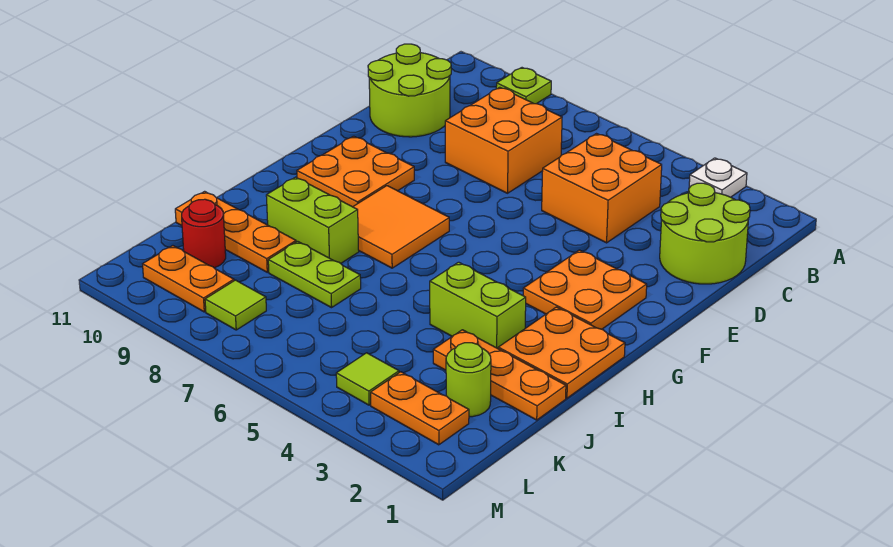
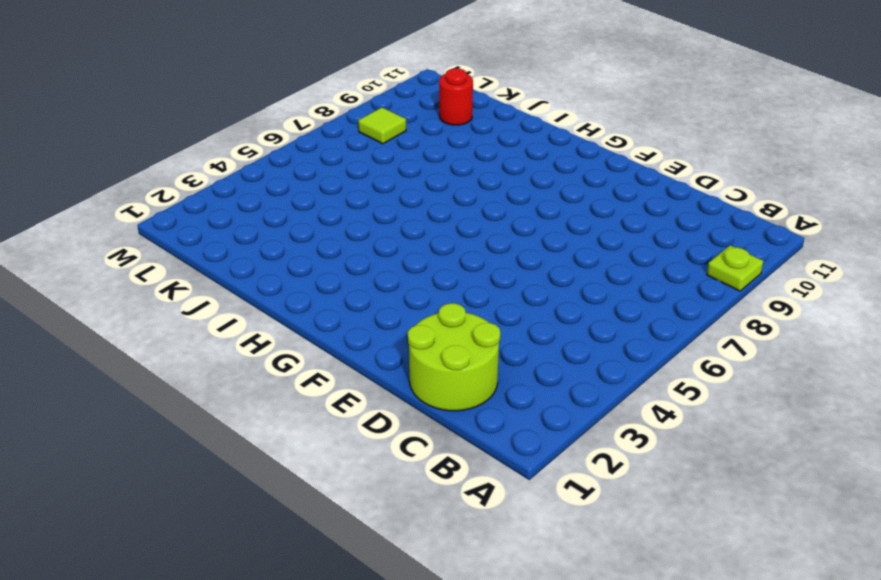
none -> white 1x1 plate [689,158,747,197]
none -> orange 2x2 brick [542,134,662,243]
none -> orange 2x2 brick [445,87,562,193]

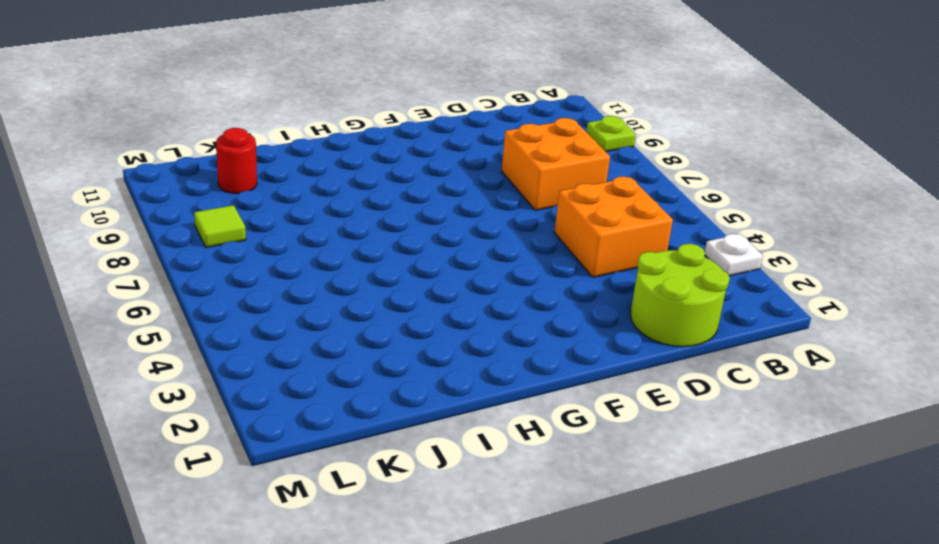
none -> lime 2x2 round brick [368,44,451,137]
none -> orange 2x2 plate [523,250,647,329]
none -> orange 2x2 plate [297,136,414,207]

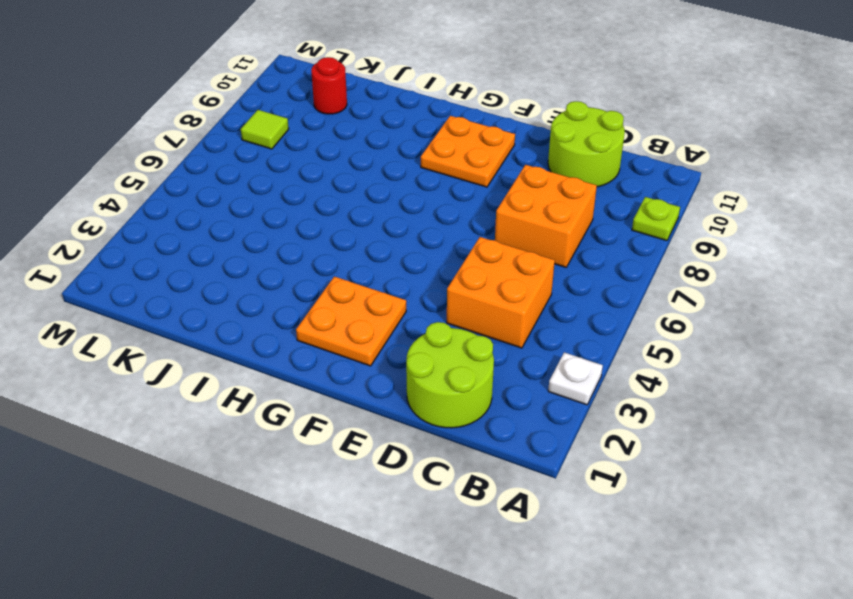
none -> orange 2x2 tile [353,186,449,268]
none -> orange 2x2 plate [498,307,625,398]
none -> lime 1x2 brick [430,262,526,348]

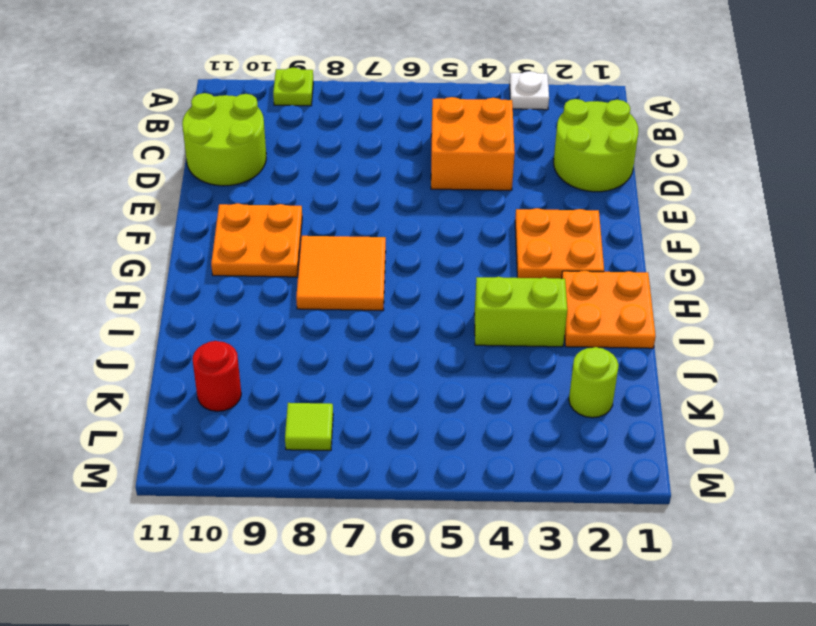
none -> orange 2x2 brick [445,87,562,193]
none -> lime 1x2 brick [266,177,359,263]
none -> orange 1x3 plate [433,330,566,420]

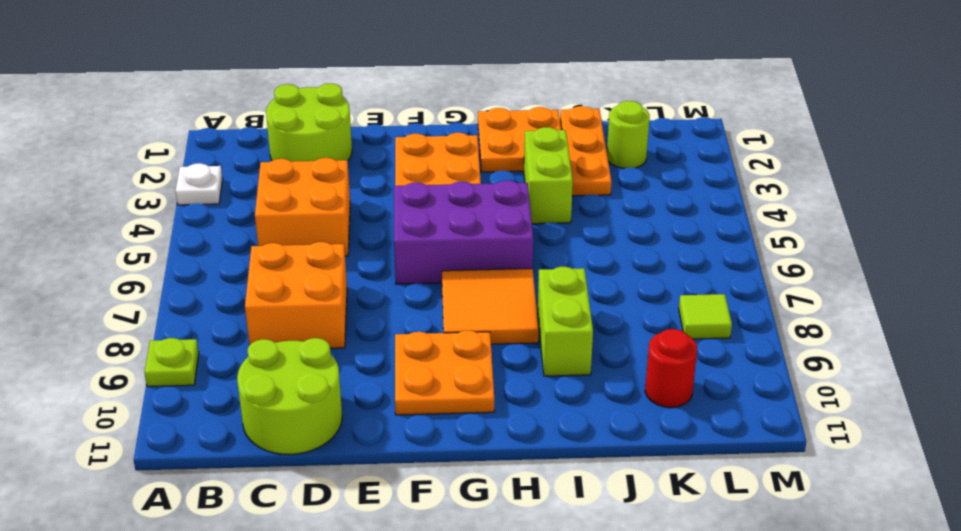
purple 2x3 brick [394,180,533,284] -> none
none -> lime 1x2 plate [268,241,361,308]
none -> orange 1x3 plate [175,191,296,272]
none -> orange 1x2 plate [371,372,469,445]

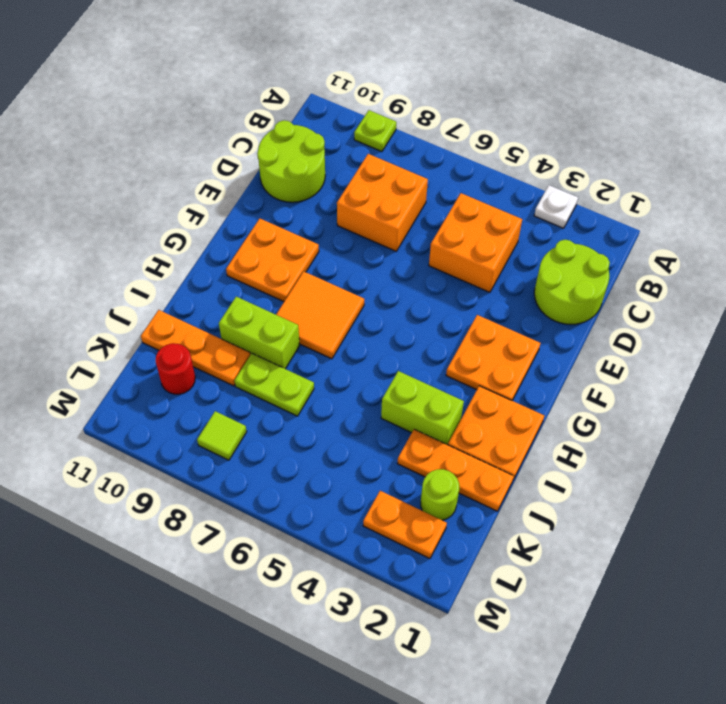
none -> lime 1x1 tile [336,353,399,405]
none -> orange 1x2 plate [143,246,234,312]

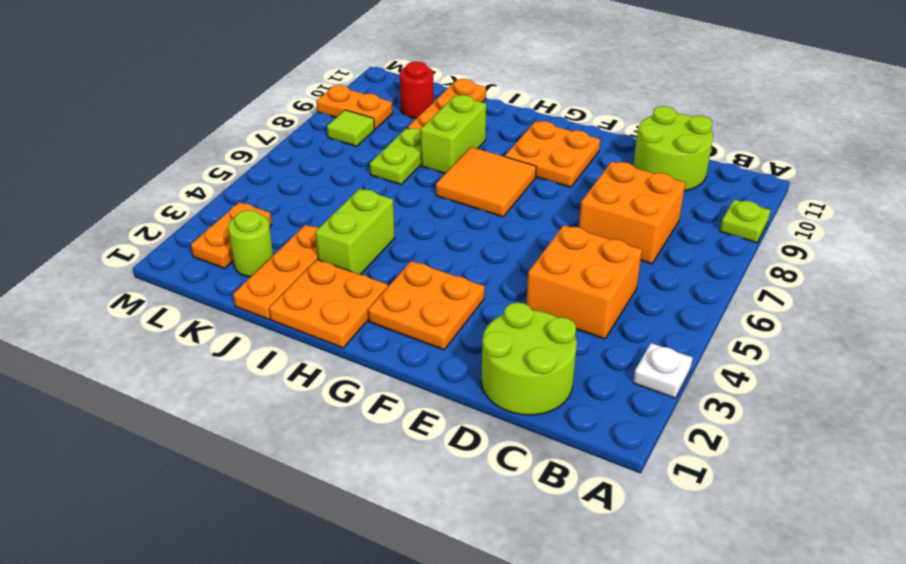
orange 1x2 plate [317,85,393,129] -> orange 1x2 plate turned to [143,246,234,312]
none -> lime 1x1 tile [336,353,399,405]

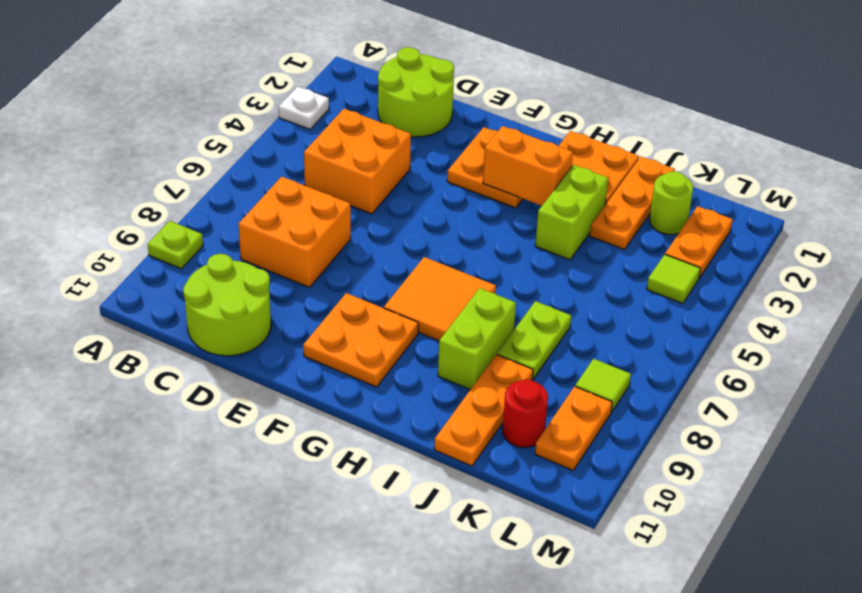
orange 1x2 brick [483,126,573,206] -> none

